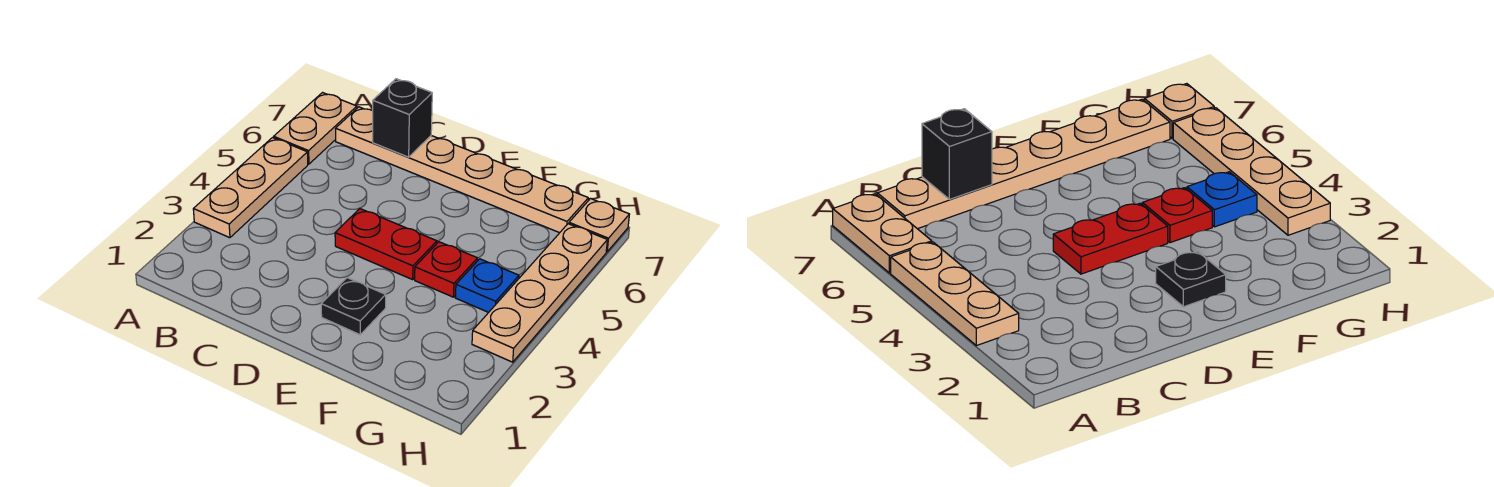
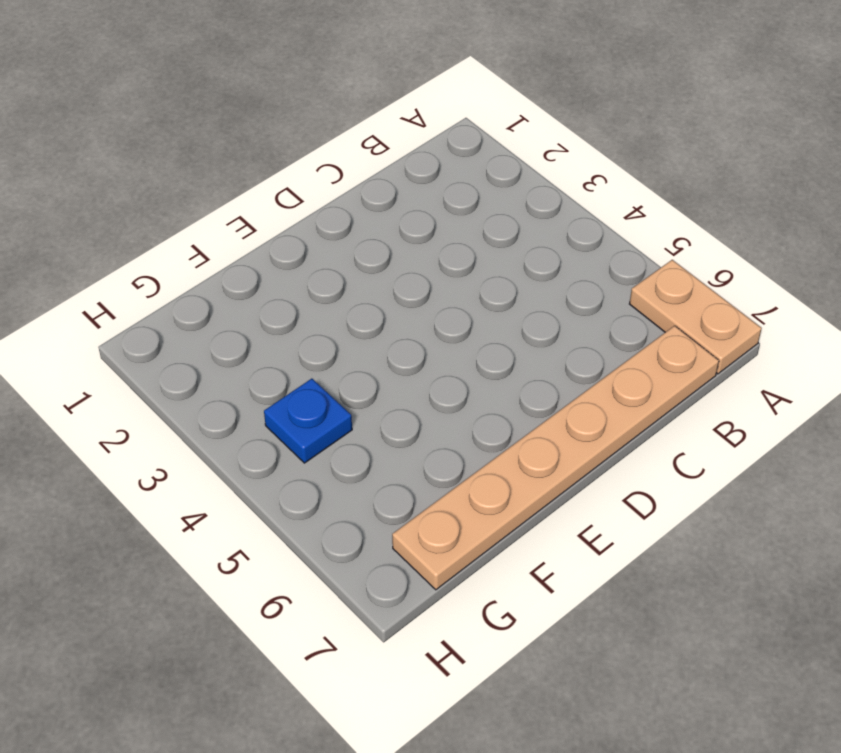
none -> tan 1x3 plate [193,138,308,238]
none -> red 1x2 plate [335,209,437,280]

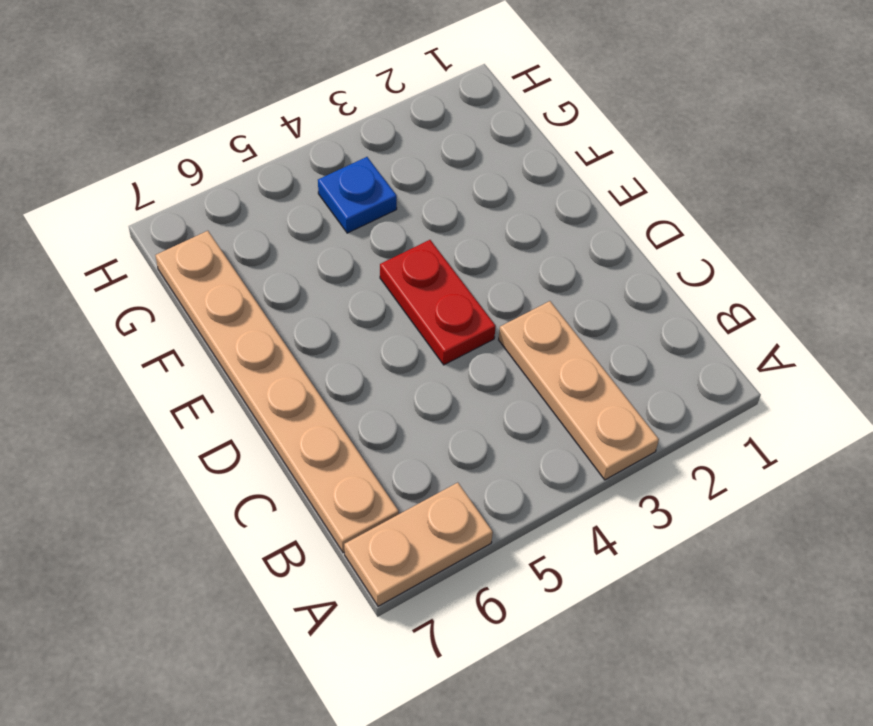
tan 1x3 plate [499,301,659,480] -> tan 1x3 plate turned to [193,138,308,238]
none -> black 1x1 plate [321,278,386,335]
none -> red 1x1 plate [415,242,478,297]

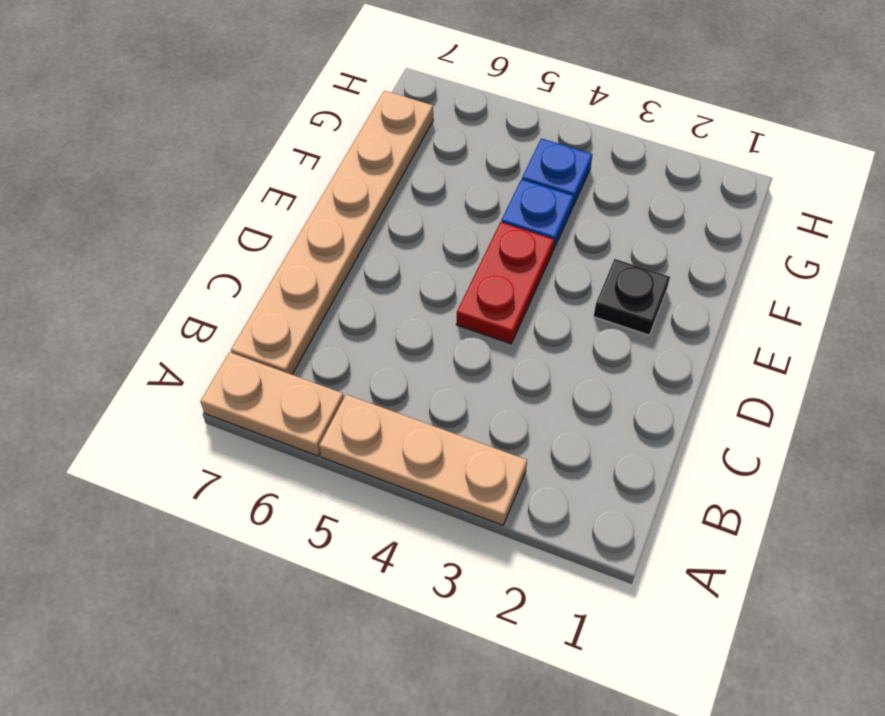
blue 1x1 plate [501,179,574,250] -> red 1x1 plate [415,242,478,297]
none -> tan 1x4 plate [472,224,607,362]
none -> tan 1x1 plate [569,199,629,252]

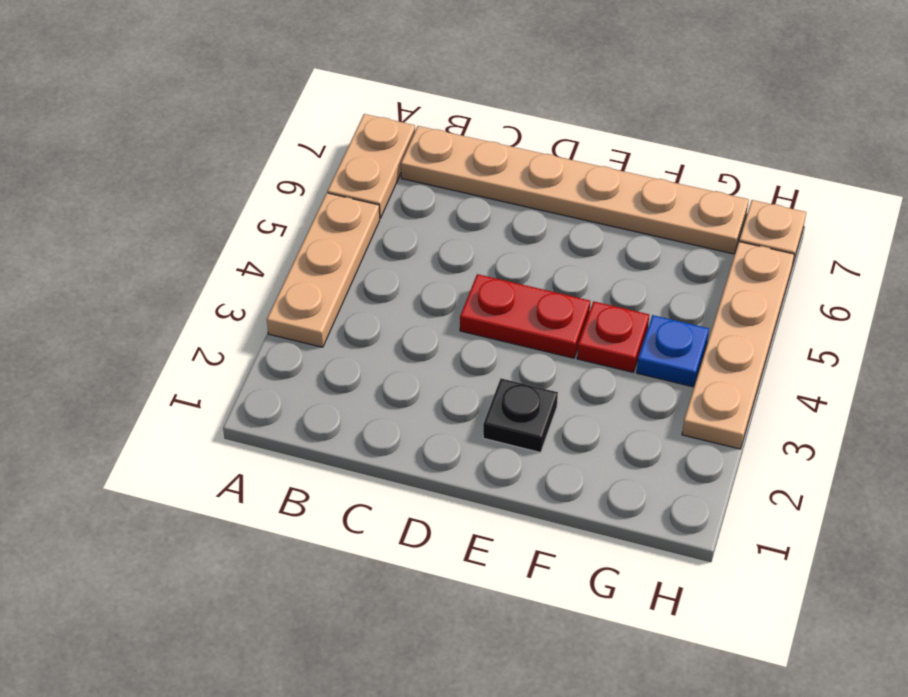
none -> black 1x1 brick [373,79,432,157]

